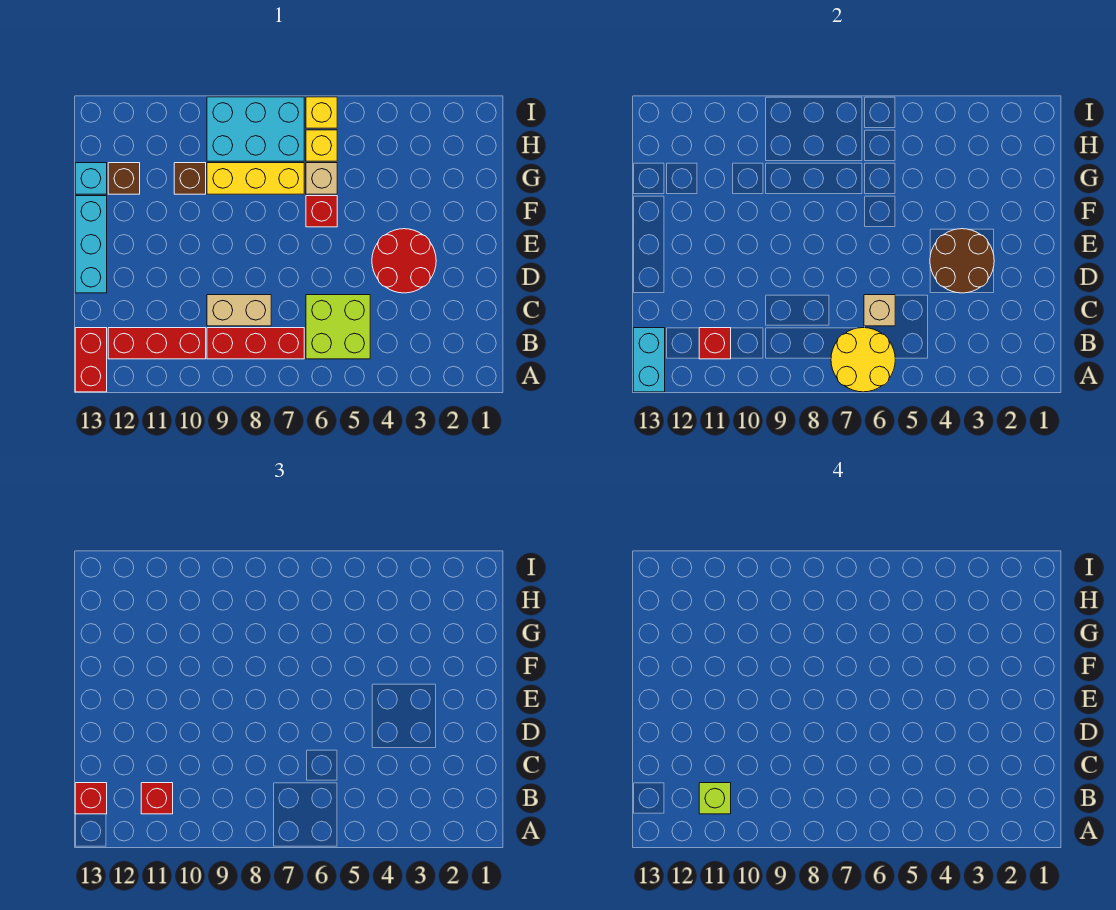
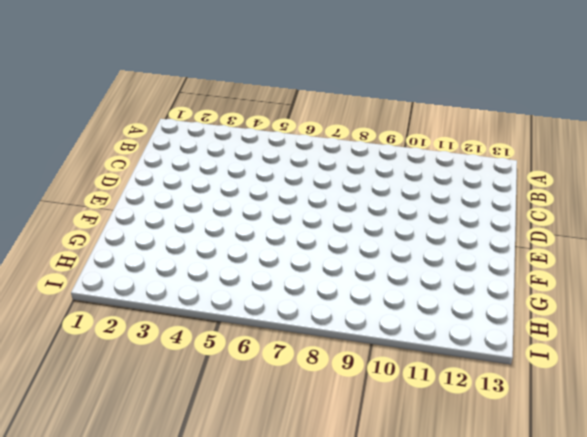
none -> red 1x2 brick [75,328,107,392]
none -> lime 2x2 brick [306,295,370,359]
none -> red 1x3 brick [207,328,304,359]

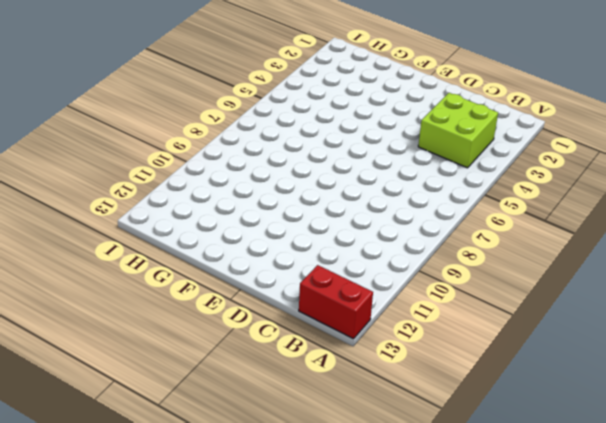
lime 2x2 brick [418,93,498,168] -> lime 2x2 brick moved to [306,295,370,359]
none -> red 1x3 brick [207,328,304,359]
none -> red 1x3 brick [108,328,206,359]
none -> tan 1x2 brick [207,295,271,326]

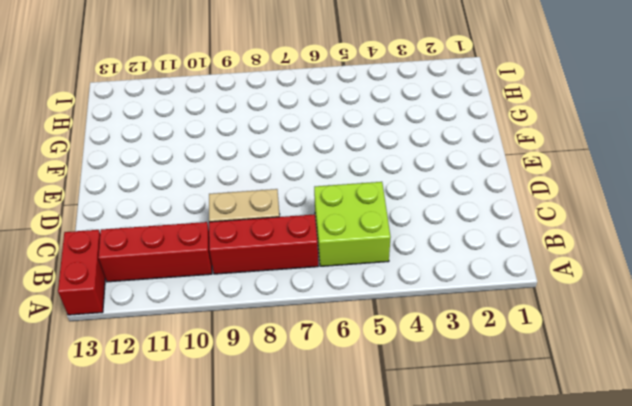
none -> red 2x2 round brick [372,229,436,293]
none -> cyan 1x3 brick [75,196,107,293]
none -> red 1x1 brick [306,196,337,227]

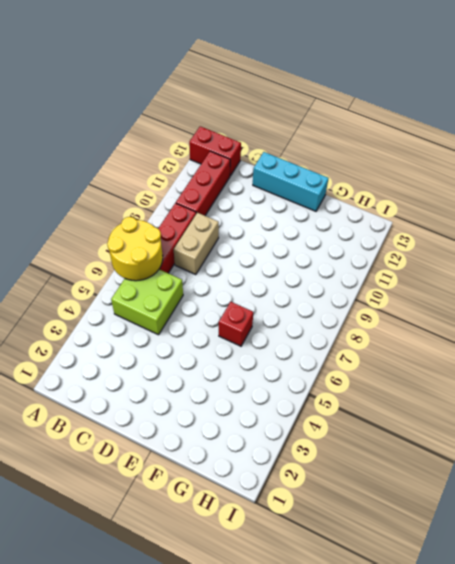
none -> red 2x2 round brick [372,229,436,293]
none -> tan 1x1 brick [306,163,337,194]
none -> yellow 1x3 brick [207,163,304,194]

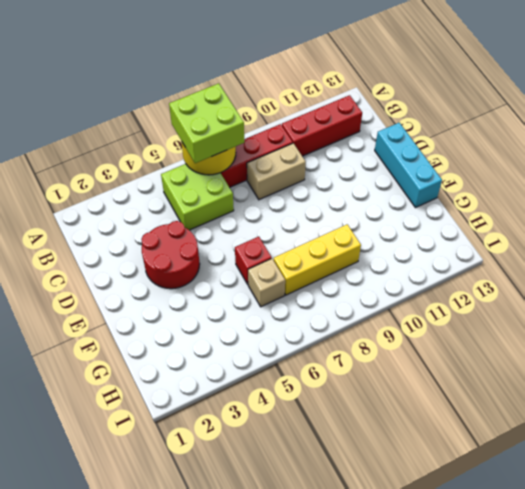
lime 2x2 brick [169,83,244,163] -> none
none -> red 1x2 brick [75,328,107,392]
none -> brown 1x1 brick [174,163,206,194]
none -> brown 1x1 brick [108,163,140,194]

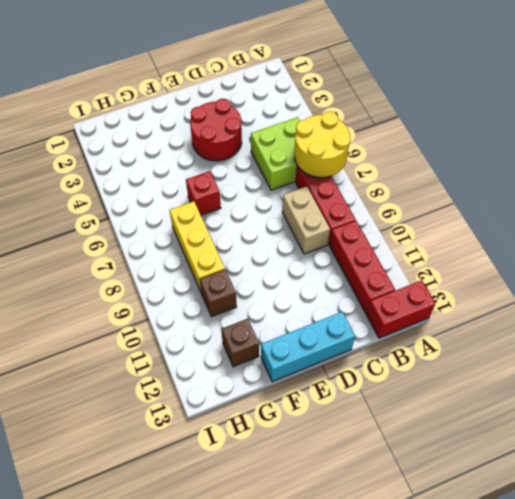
none -> tan 1x1 brick [306,163,337,194]
none -> cyan 1x1 brick [75,163,107,194]
none -> yellow 1x1 brick [306,130,337,161]

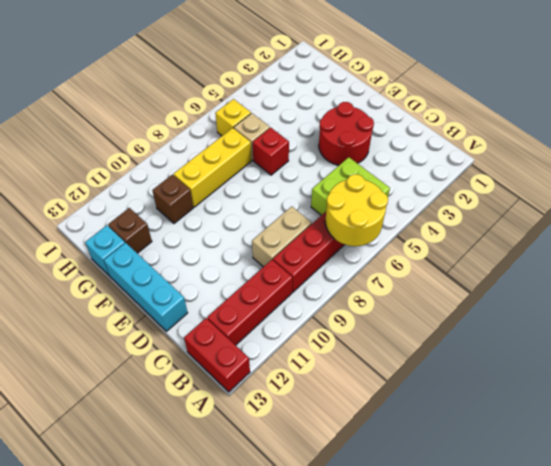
none -> cyan 2x3 brick [207,97,304,161]
none -> yellow 1x1 brick [306,97,337,128]
none -> cyan 1x2 brick [633,328,665,392]

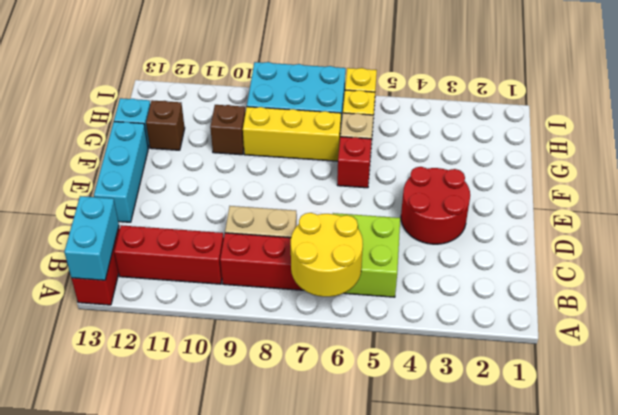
none -> red 1x1 brick [699,328,731,359]
none -> tan 1x1 brick [864,295,895,326]
none -> brown 2x2 round brick [930,229,994,293]

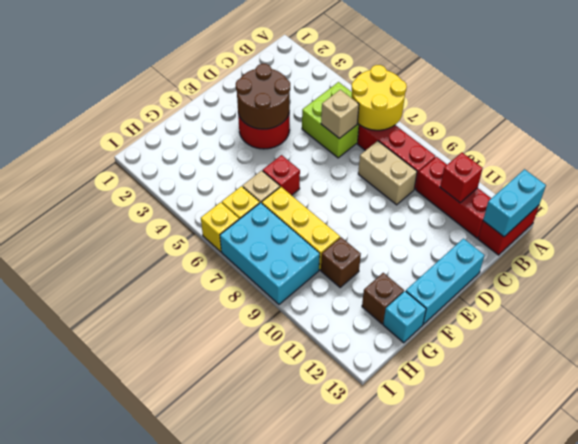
none -> red 1x1 brick [141,783,173,814]
none -> red 1x1 brick [75,783,107,814]
none -> lime 1x1 brick [699,783,731,814]

